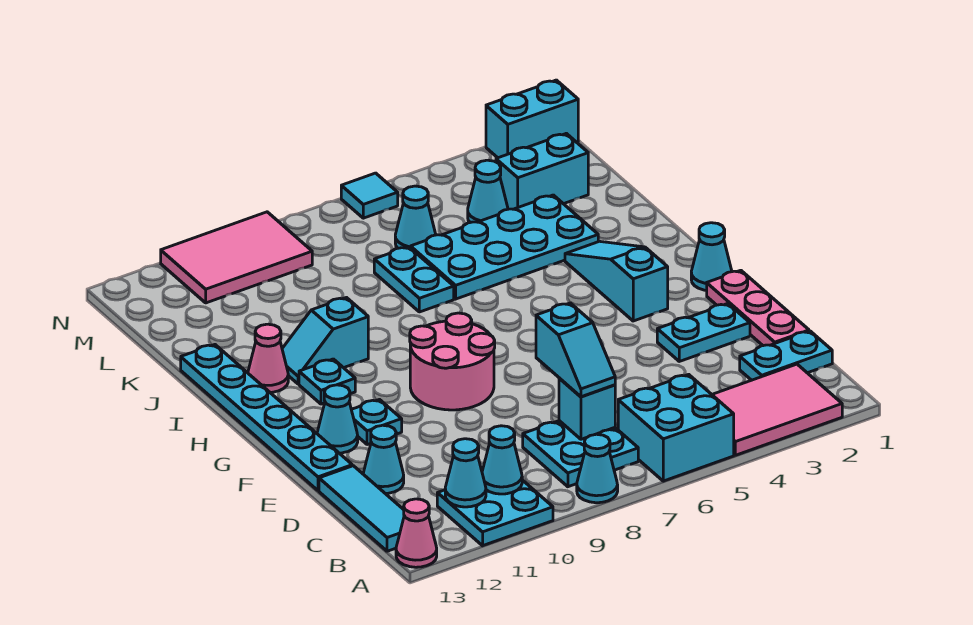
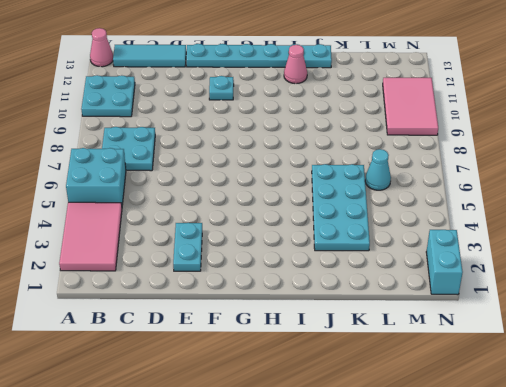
none -> cyan 1x1 cone [577,434,618,503]
none -> cyan 1x2 plate [740,331,832,380]
none -> pink 1x3 plate [707,270,809,346]
none -> cyan 1x1 cone [363,425,404,494]

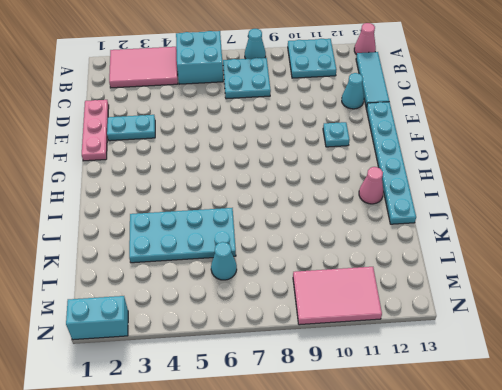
none -> cyan 1x2 plate [740,331,832,380]
none -> pink 2x2 round brick [410,313,495,410]
none -> cyan 1x1 cone [317,385,358,453]
none -> cyan 1x1 cone [691,223,732,291]

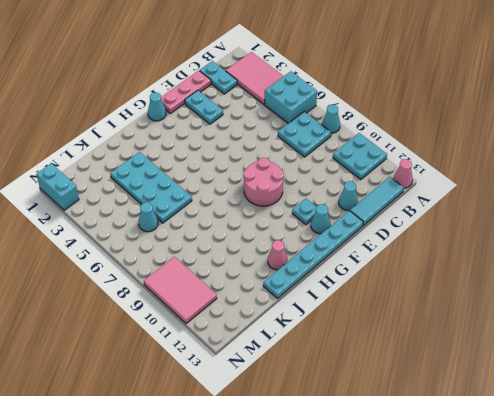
none -> cyan 1x3 slope [565,241,668,321]
none -> cyan 1x1 plate [299,359,355,404]
none -> cyan 1x2 slope [282,298,368,384]
none -> cyan 1x2 plate [374,247,454,312]

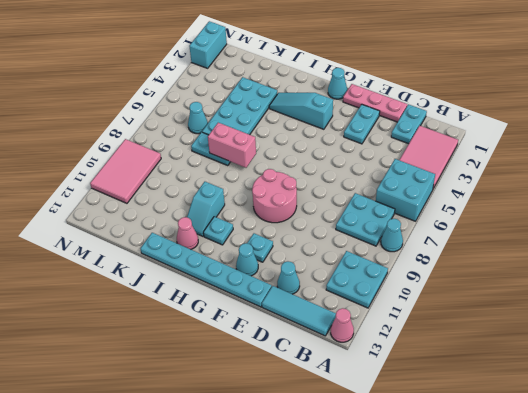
pink 1x2 brick [208,123,256,168] -> none
none -> cyan 1x2 brick [496,133,588,209]
none -> cyan 1x1 cone [468,160,508,223]
none -> cyan 1x1 tile [341,173,398,218]
none -> cyan 1x1 cone [482,426,522,494]

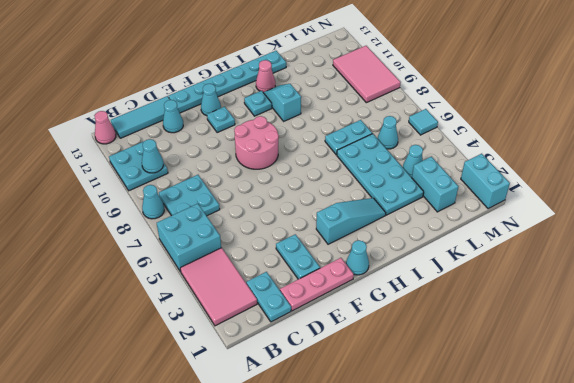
none -> cyan 1x1 cone [445,439,486,507]
none -> cyan 1x1 brick [559,378,615,439]
none -> cyan 1x2 slope [536,303,615,397]

